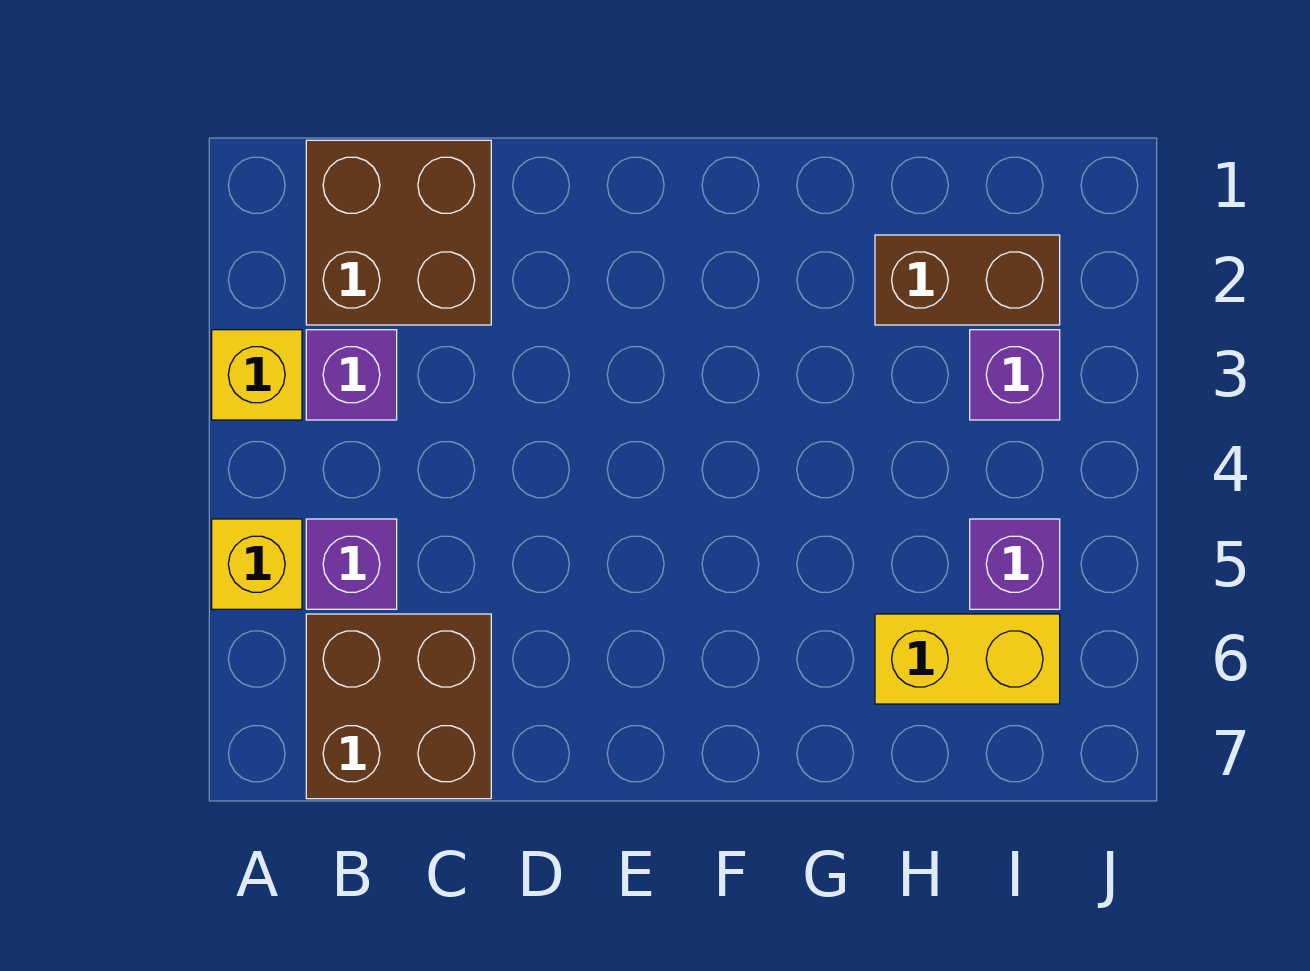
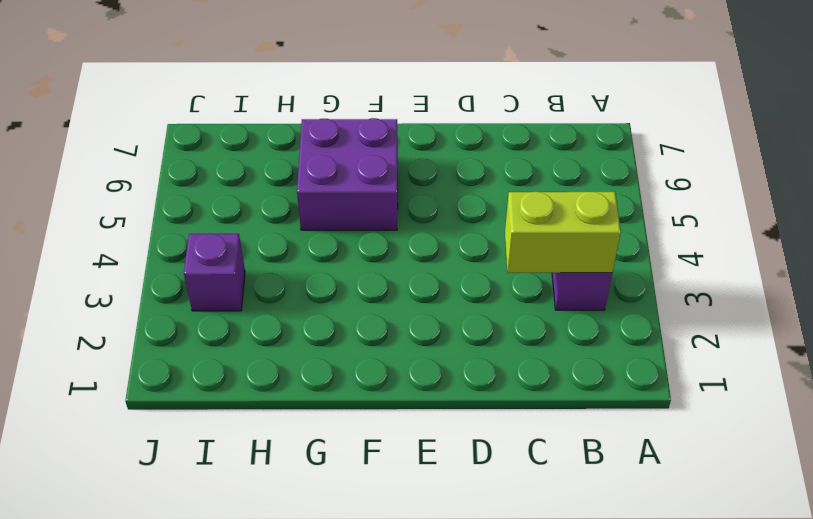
lime 1x2 brick [505,192,621,273] -> none
purple 2x2 brick [297,118,398,230] -> none
none -> yellow 1x1 brick [212,330,302,420]
none -> yellow 1x1 brick [212,519,302,609]

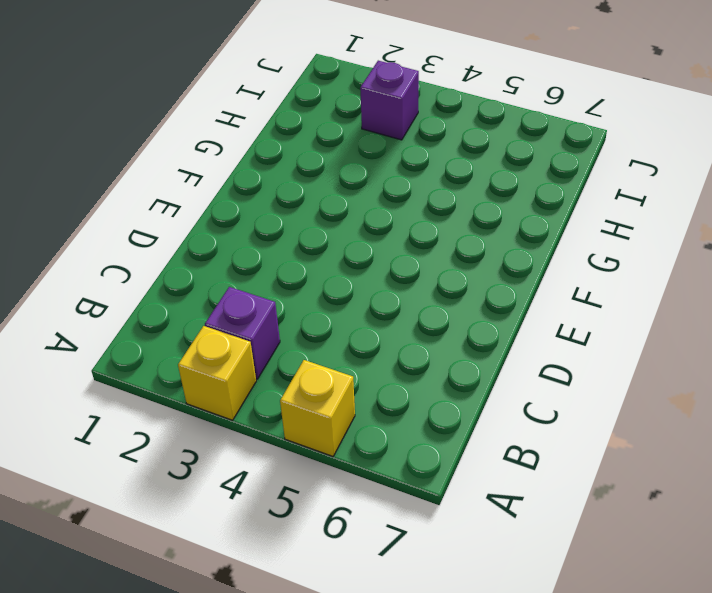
none -> brown 2x2 brick [306,140,491,325]
none -> purple 1x1 brick [306,519,397,609]

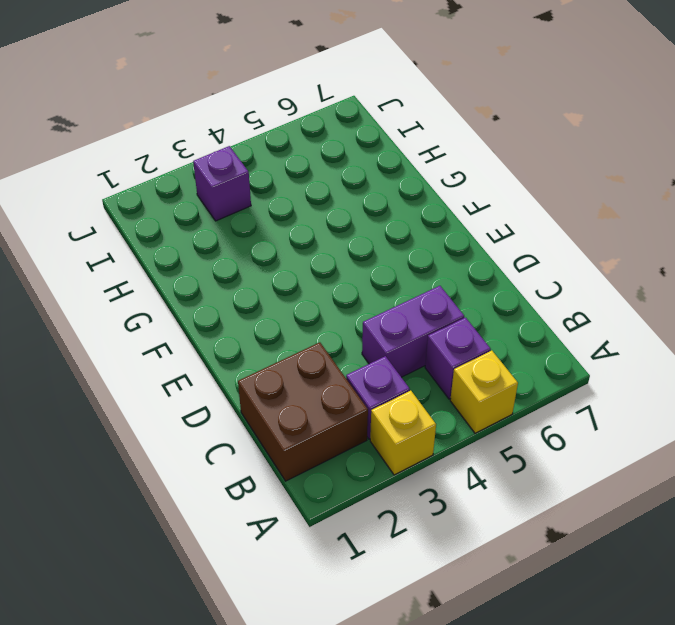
purple 1x2 brick [362,286,464,377] -> none
none -> brown 2x2 brick [306,614,491,799]
none -> brown 1x2 brick [875,235,1060,325]

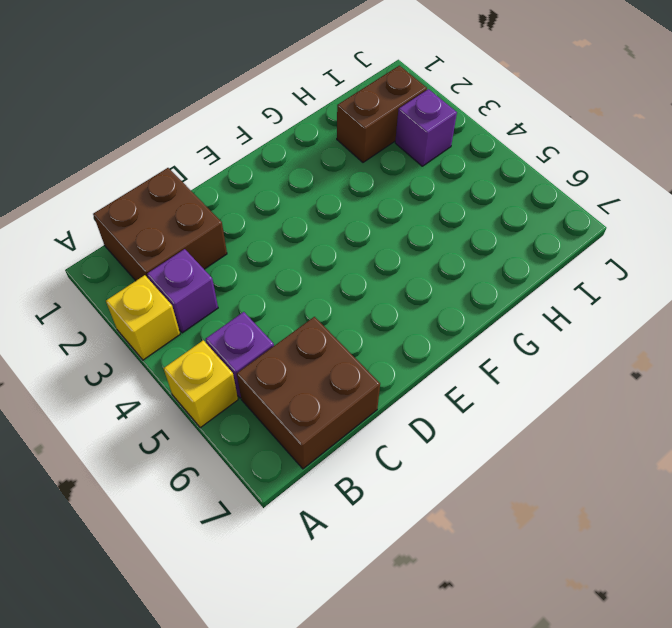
none -> yellow 1x2 brick [875,614,1060,704]
none -> purple 1x1 brick [970,519,1060,609]

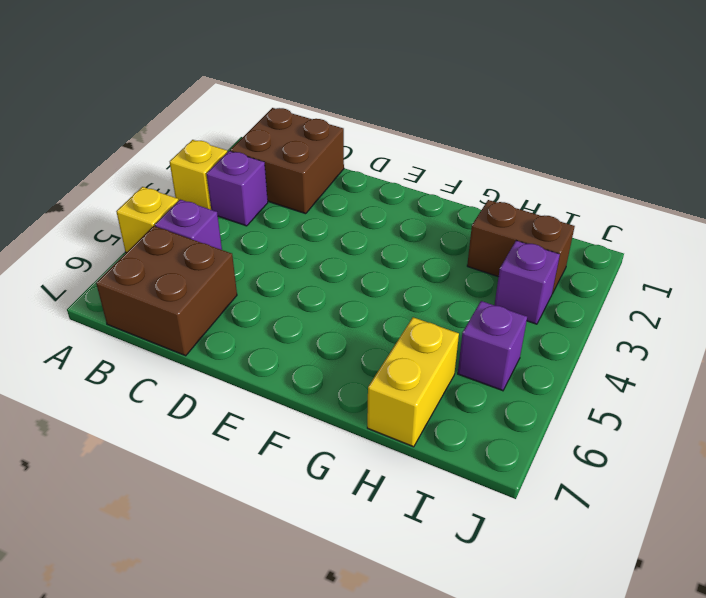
yellow 1x2 brick [367,317,459,447] -> yellow 1x2 brick turned to [875,614,1060,704]

